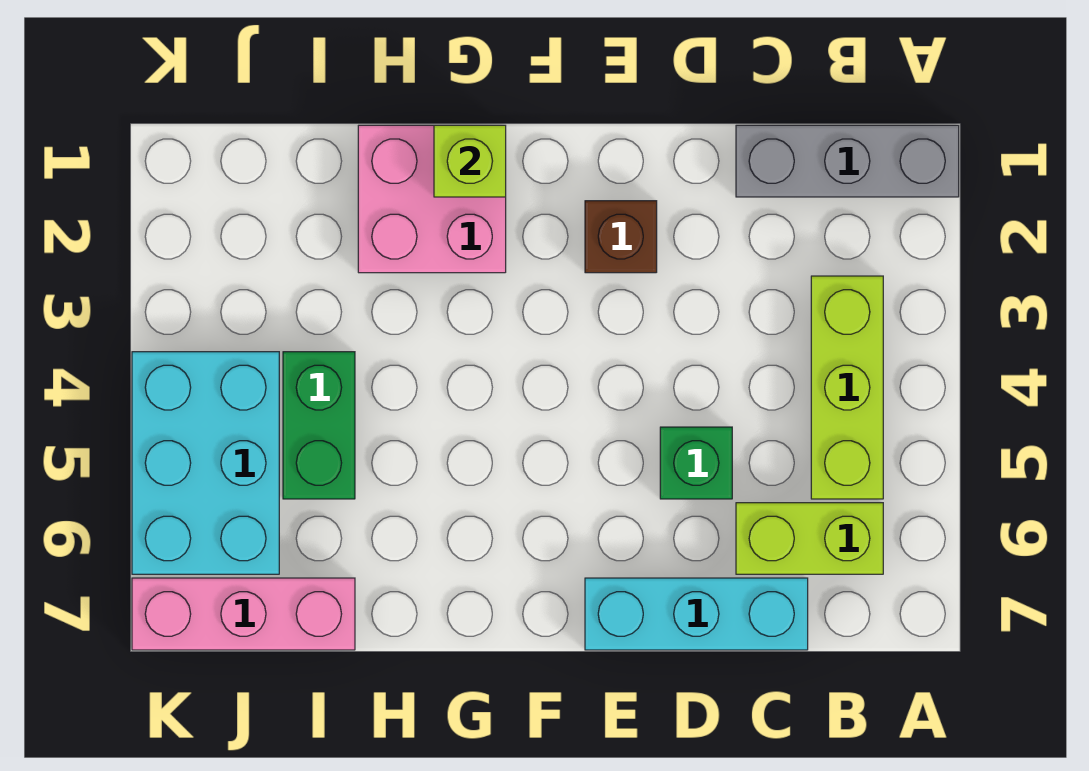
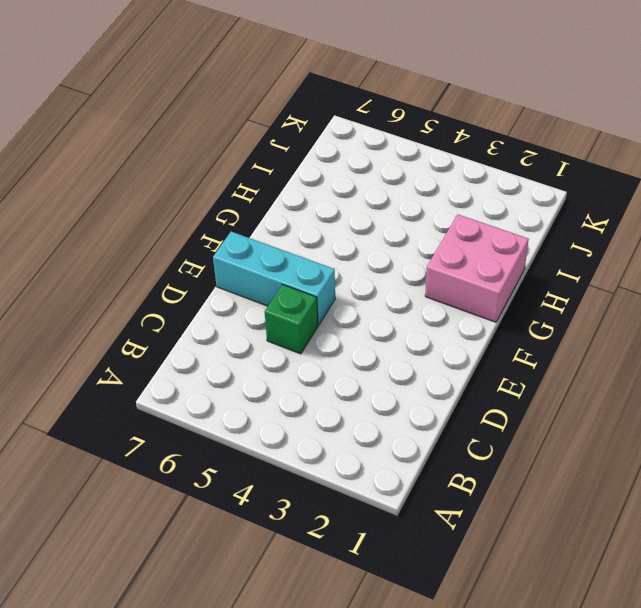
cyan 1x3 brick [213,232,335,325] -> cyan 1x3 brick turned to [585,578,808,650]
none -> grey 1x3 brick [736,125,959,197]
none -> lime 1x3 brick [811,276,883,499]

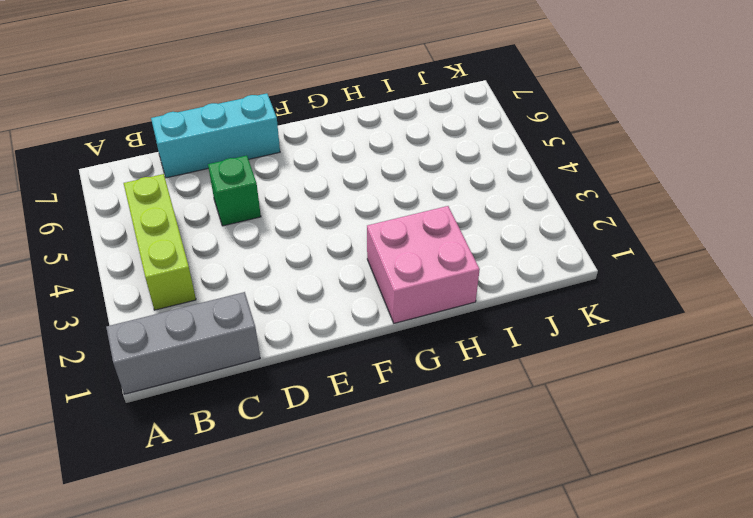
none -> lime 1x2 brick [736,503,883,574]
none -> brown 1x1 brick [585,201,657,273]

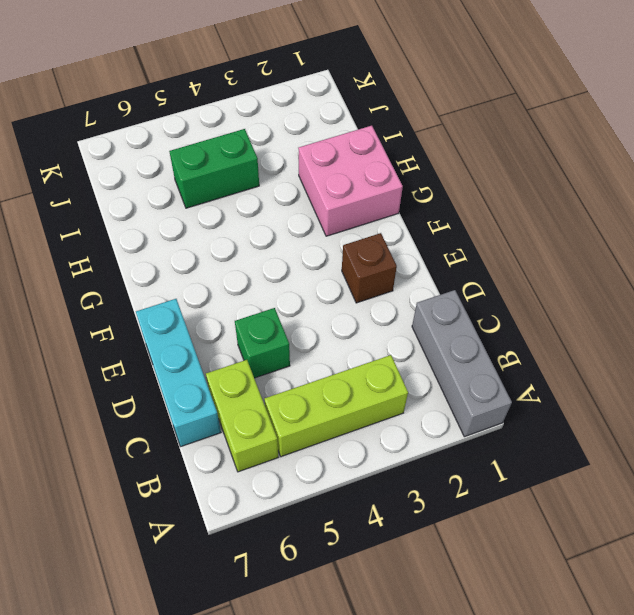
none -> pink 1x3 brick [132,578,355,650]
none -> cyan 2x3 brick [132,352,279,574]

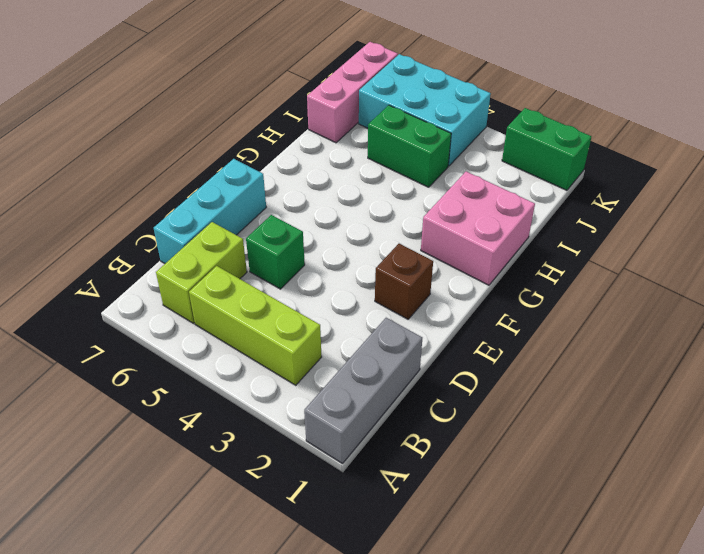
green 1x2 brick [502,108,592,190] -> none
none -> lime 1x1 brick [434,125,506,197]

